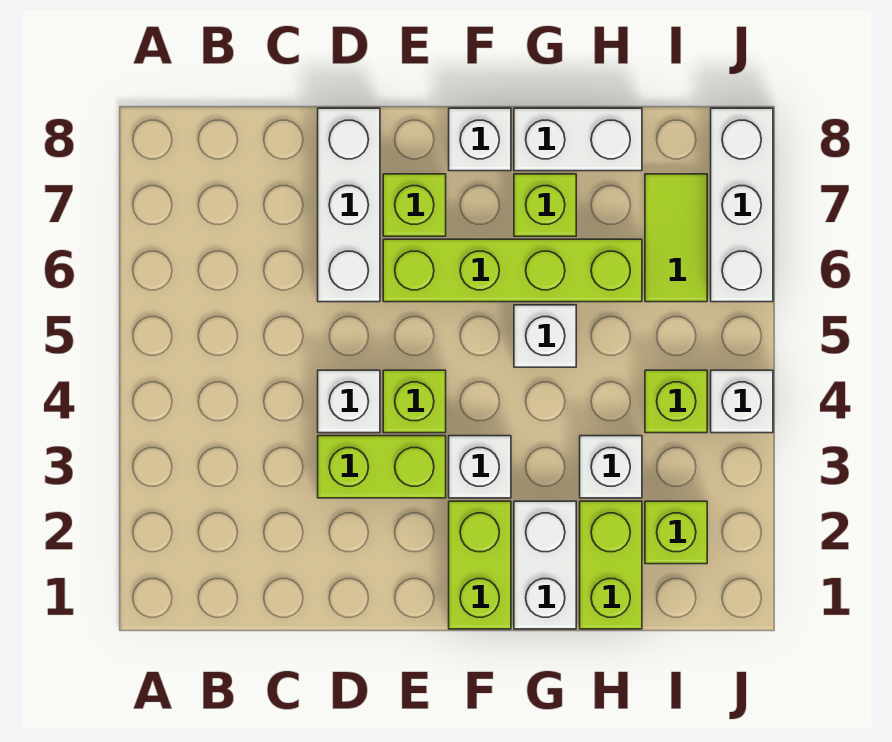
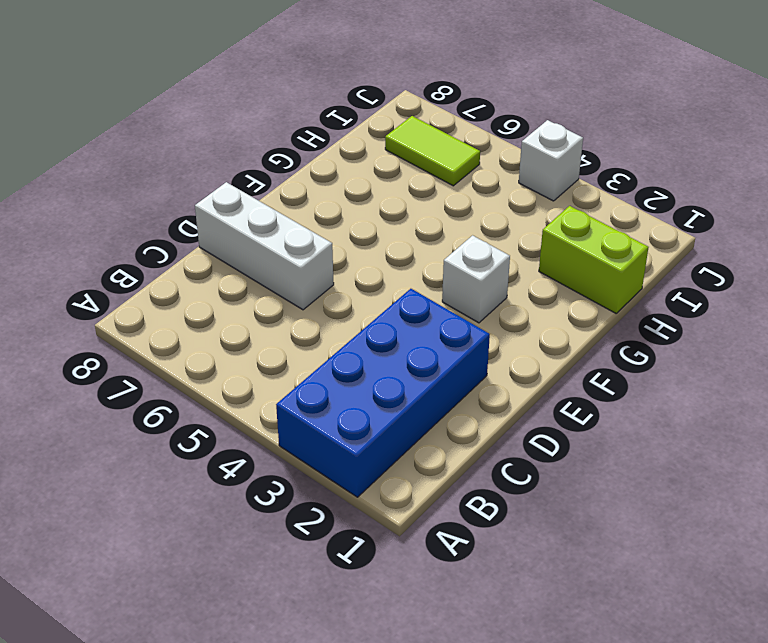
blue 2x4 brick [276,289,490,497] -> lime 1x2 brick [318,436,446,498]
none -> white 1x1 brick [318,370,380,433]
none -> lime 1x1 brick [383,370,446,433]
none -> lime 1x4 brick [383,239,642,302]

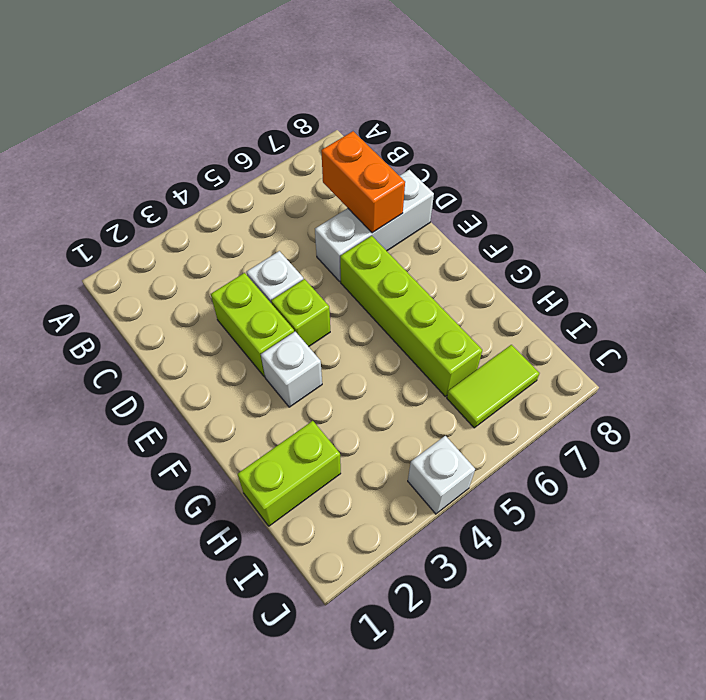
orange 1x2 brick [321,131,405,233] -> none
none -> lime 1x1 brick [383,174,446,236]
none -> lime 1x2 brick [449,501,511,629]
none -> white 1x1 brick [449,108,511,171]

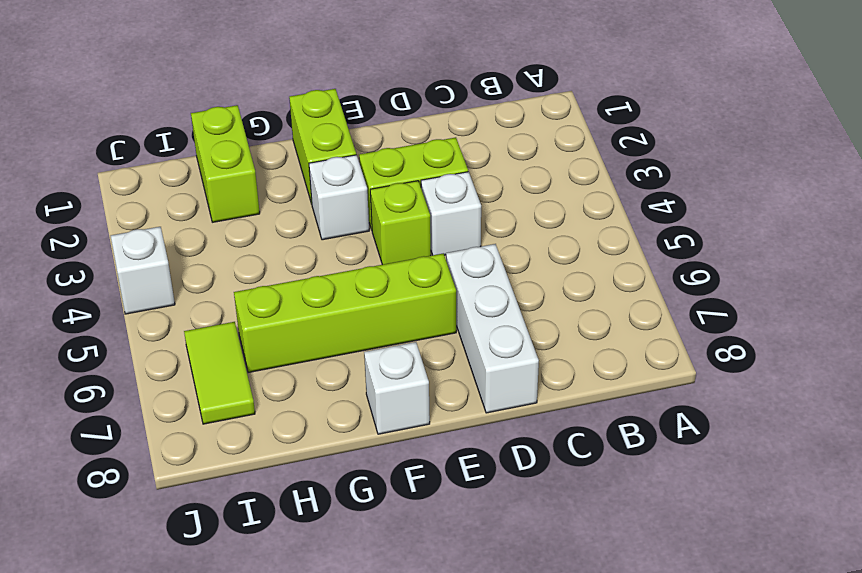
none -> lime 1x1 brick [383,174,446,236]
none -> white 1x2 brick [514,501,576,629]
none -> white 1x1 brick [514,305,576,367]

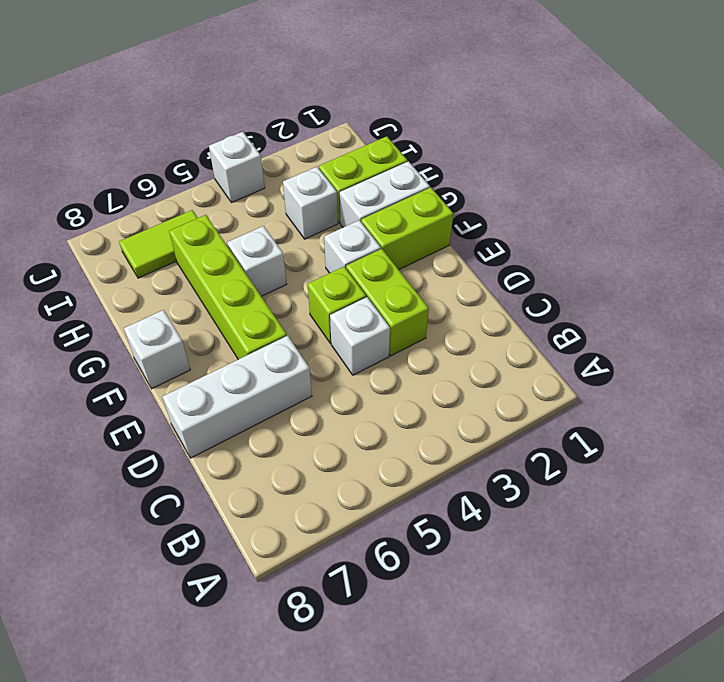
none -> lime 1x1 brick [383,174,446,236]
none -> lime 1x1 brick [514,174,576,236]
none -> white 1x2 brick [514,108,642,171]

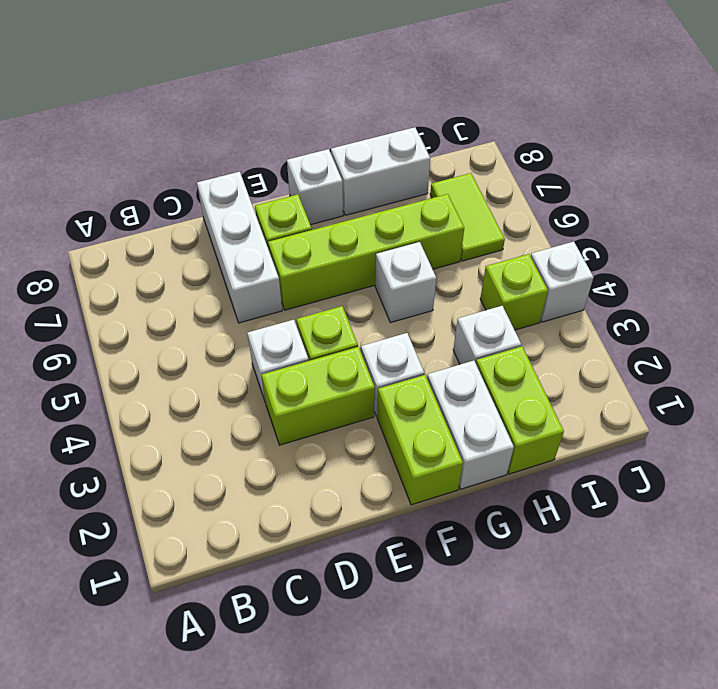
none -> lime 1x1 brick [514,174,576,236]
none -> lime 1x1 brick [645,501,707,564]
none -> white 1x3 brick [711,108,773,302]

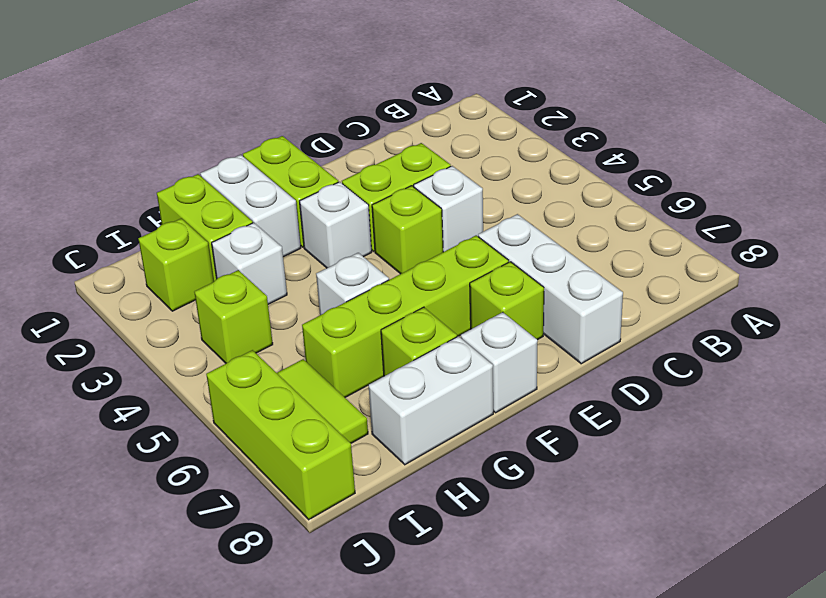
lime 1x3 brick [206,350,355,520] -> white 1x3 brick [711,108,773,302]
none -> white 1x1 brick [711,370,773,433]

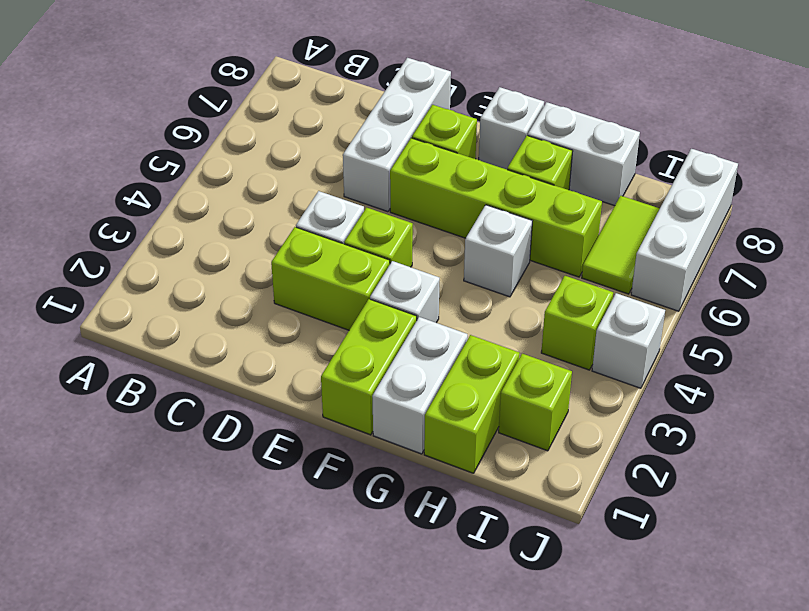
none -> white 1x1 brick [580,436,642,498]

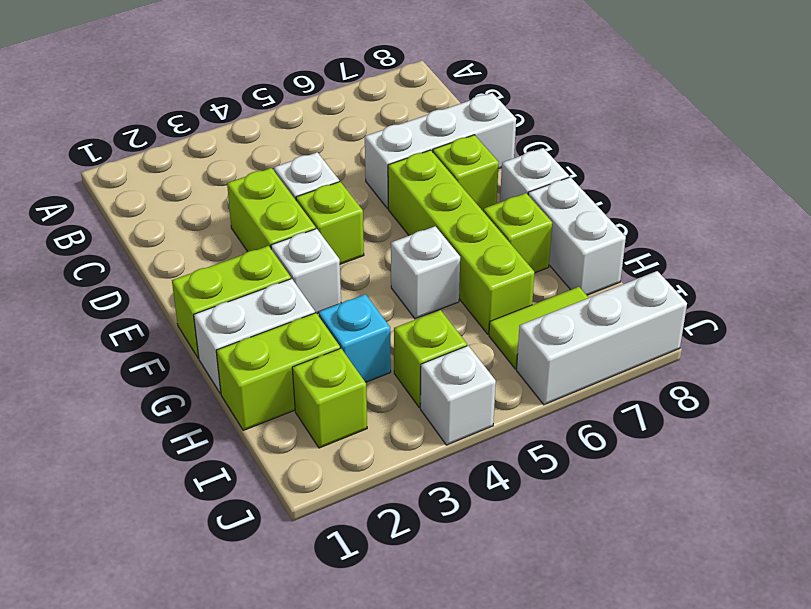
cyan 1x1 brick [319,294,391,382] -> white 1x1 brick [580,436,642,498]

